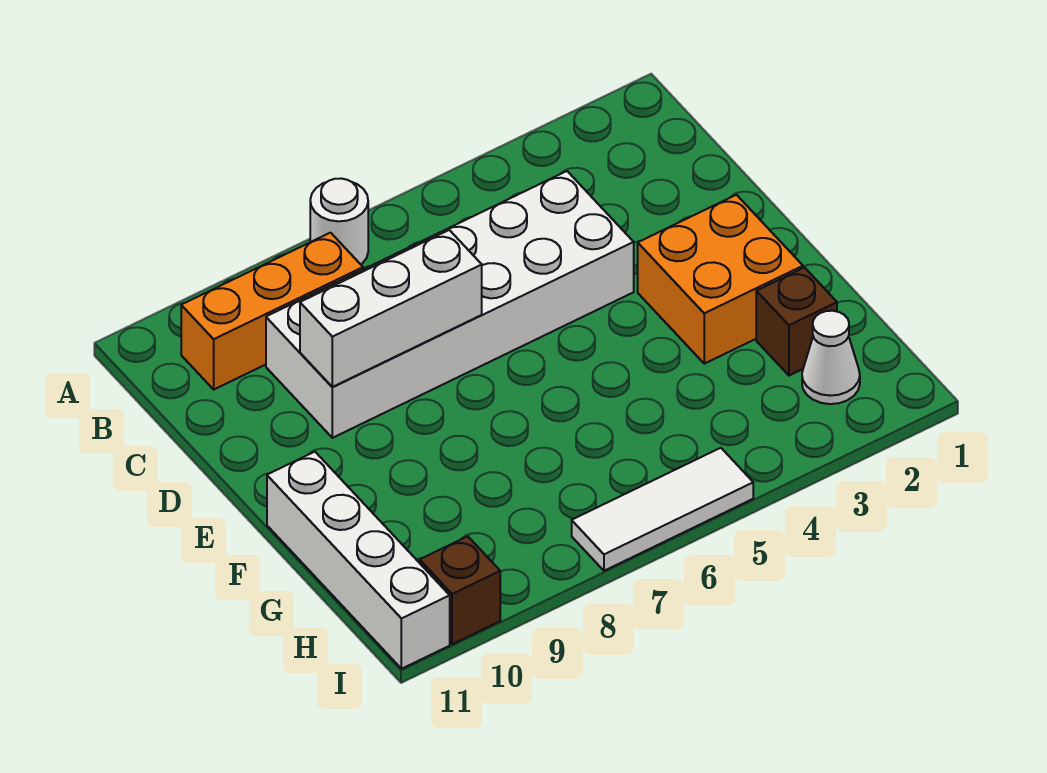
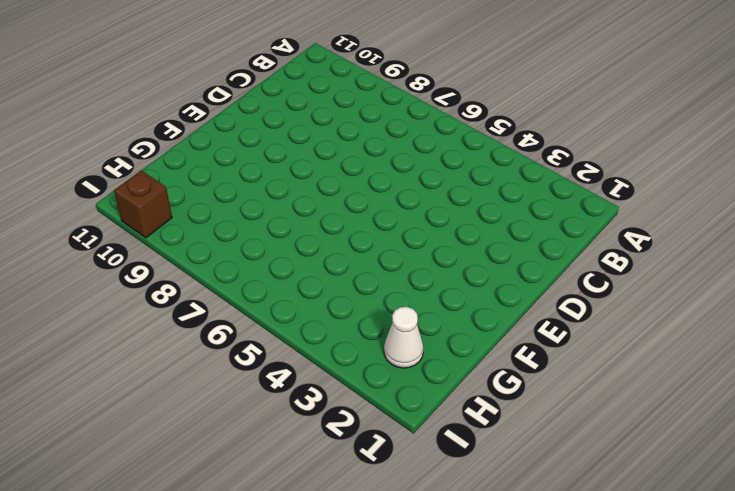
none -> white 1x1 round brick [310,179,368,264]
none -> orange 1x3 brick [181,233,363,389]

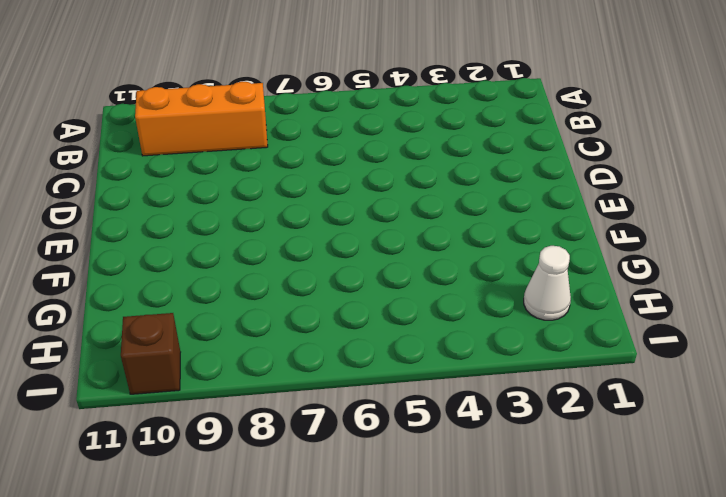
none -> white 1x1 round brick [310,179,368,264]
none -> white 2x6 brick [266,171,634,438]

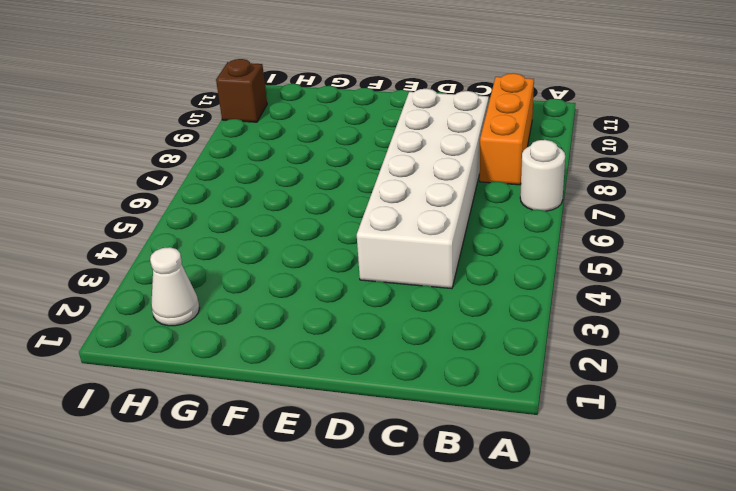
none -> orange 2x2 brick [638,195,803,364]
none -> white 1x4 brick [267,452,450,669]

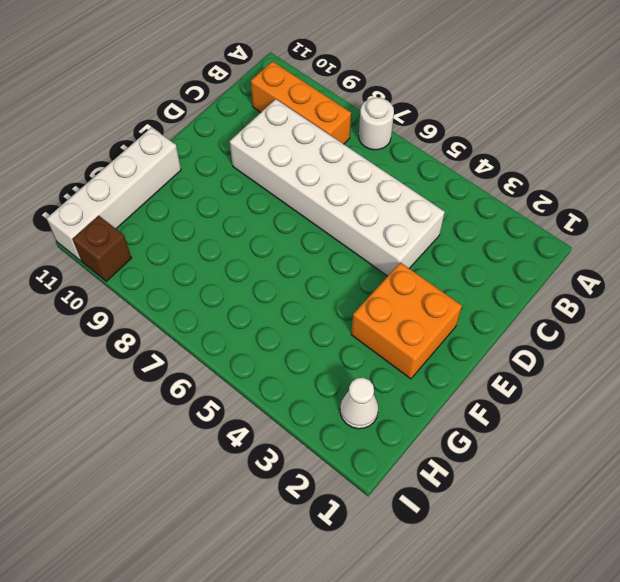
none -> brown 1x1 brick [756,268,837,376]
none -> white 1x3 tile [572,448,753,571]

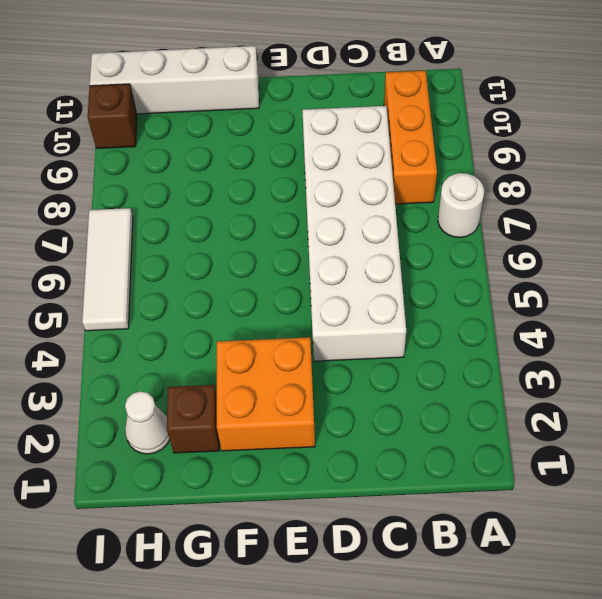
none -> white 1x3 brick [300,230,482,387]

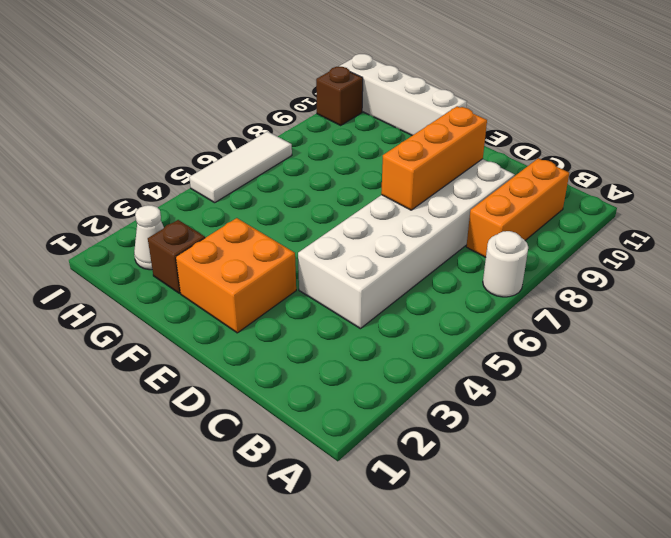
orange 1x3 brick [381,106,487,210] -> white 1x3 brick [300,230,482,387]

